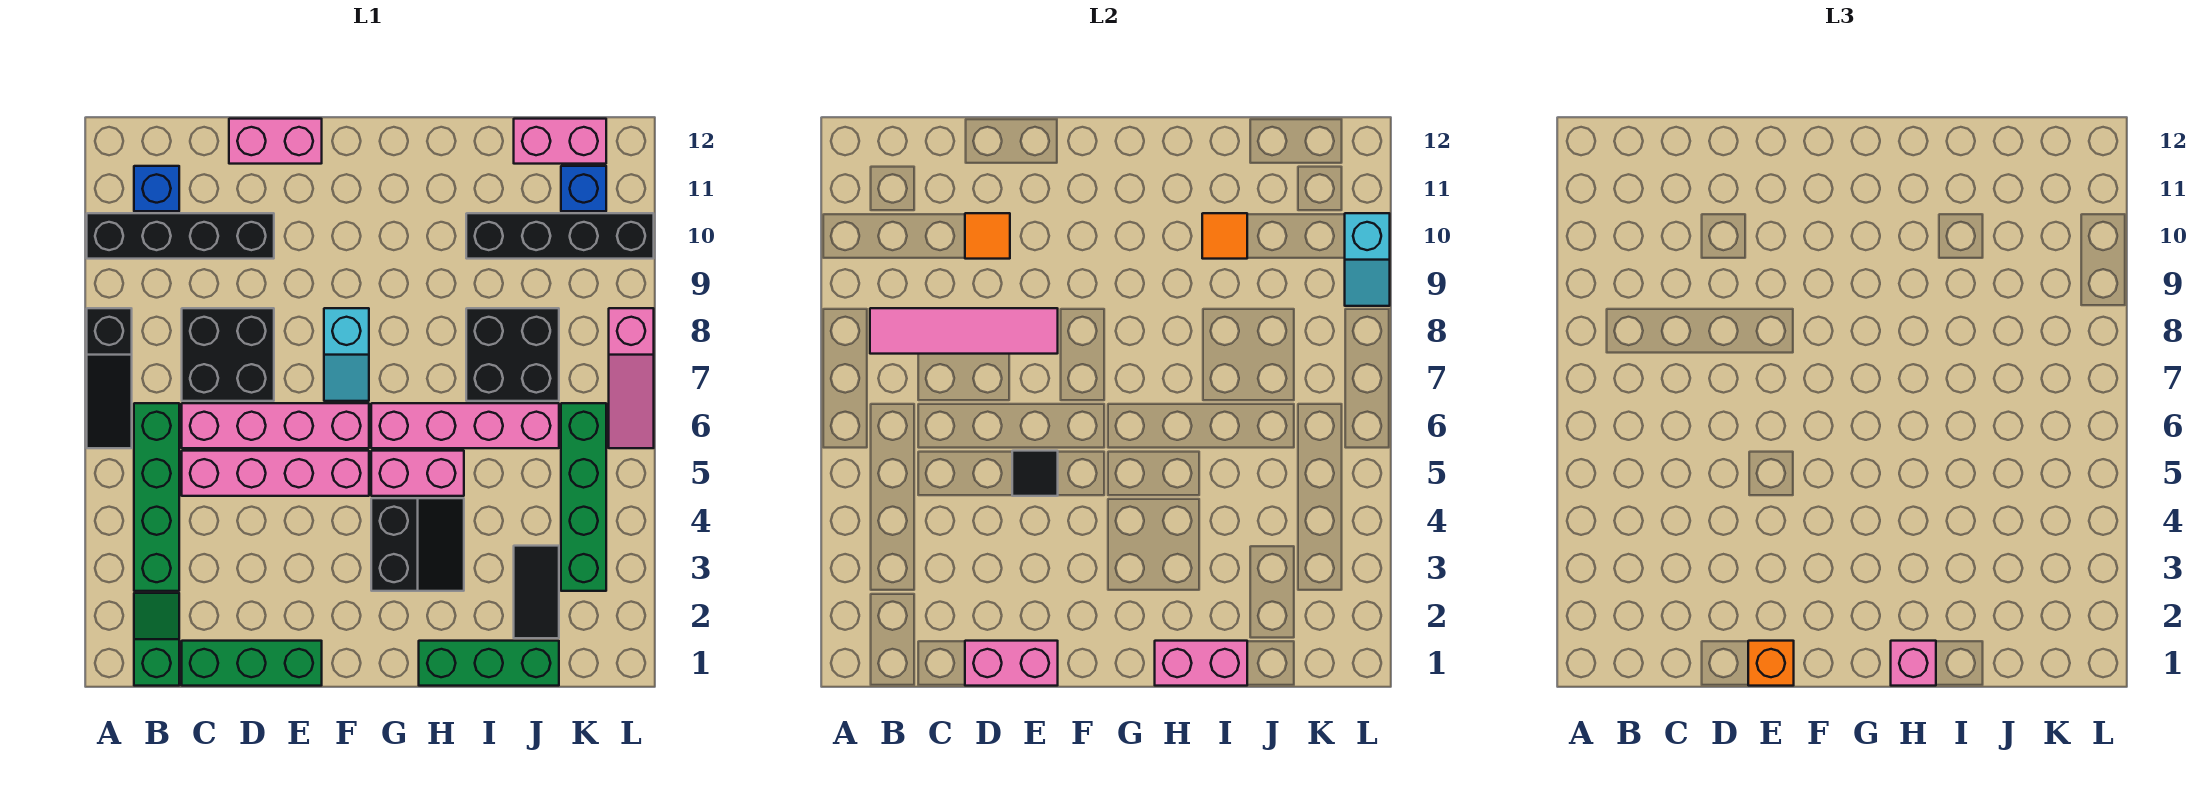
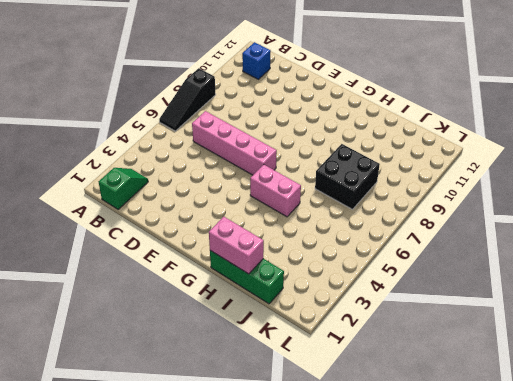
none -> black 1x4 brick [87,213,274,259]
none -> green 1x4 brick [134,403,179,591]
none -> green 1x3 brick [182,641,322,686]
none -> pink 1x4 brick [182,451,369,496]

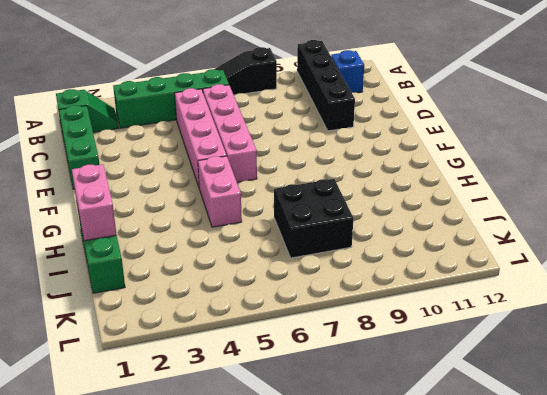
none -> black 2x2 brick [182,308,274,401]
none -> pink 1x2 brick [229,119,322,164]
none -> cyan 1x2 slope [324,308,369,401]
none -> black 2x2 slope [371,498,464,591]

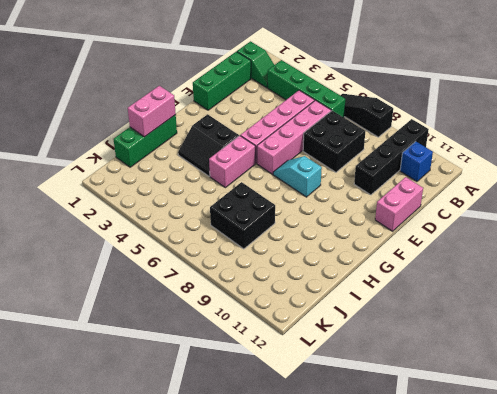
none -> pink 1x4 brick [371,403,559,448]
none -> black 1x4 brick [466,213,654,259]
none -> black 1x2 tile [514,546,559,638]
none -> pink 1x2 brick [514,119,606,164]

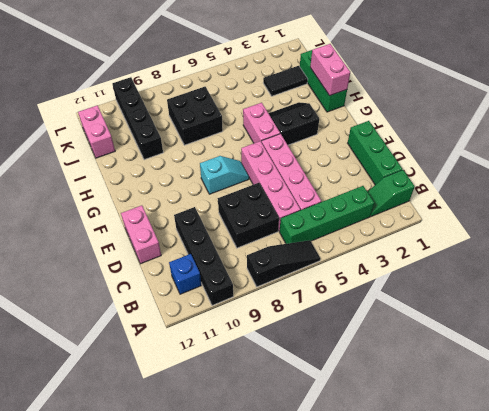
none -> pink 1x4 brick [371,403,559,448]
none -> green 1x4 brick [561,403,606,591]
none -> blue 1x1 brick [561,166,606,211]
none -> pink 1x3 slope [609,308,654,448]

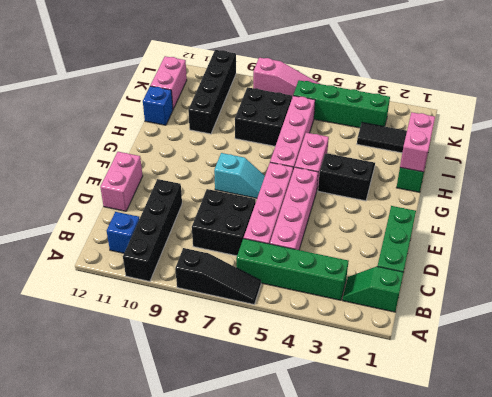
blue 1x1 brick [143,86,173,125] -> blue 1x1 brick moved to [561,166,606,211]
none -> pink 1x4 tile [870,308,1058,354]
none -> pink 1x2 brick [965,641,1058,686]
none -> orange 1x1 tile [965,213,1010,259]
none -> black 1x1 tile [1012,451,1058,496]

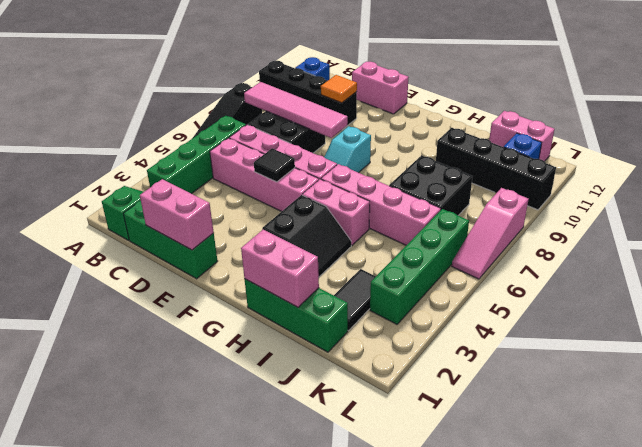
none -> orange 1x1 tile [1202,213,1247,259]
none -> cyan 1x2 slope [1345,213,1390,306]
none -> orange 1x1 brick [1748,641,1794,686]
none -> pink 1x1 brick [1891,641,1936,686]

